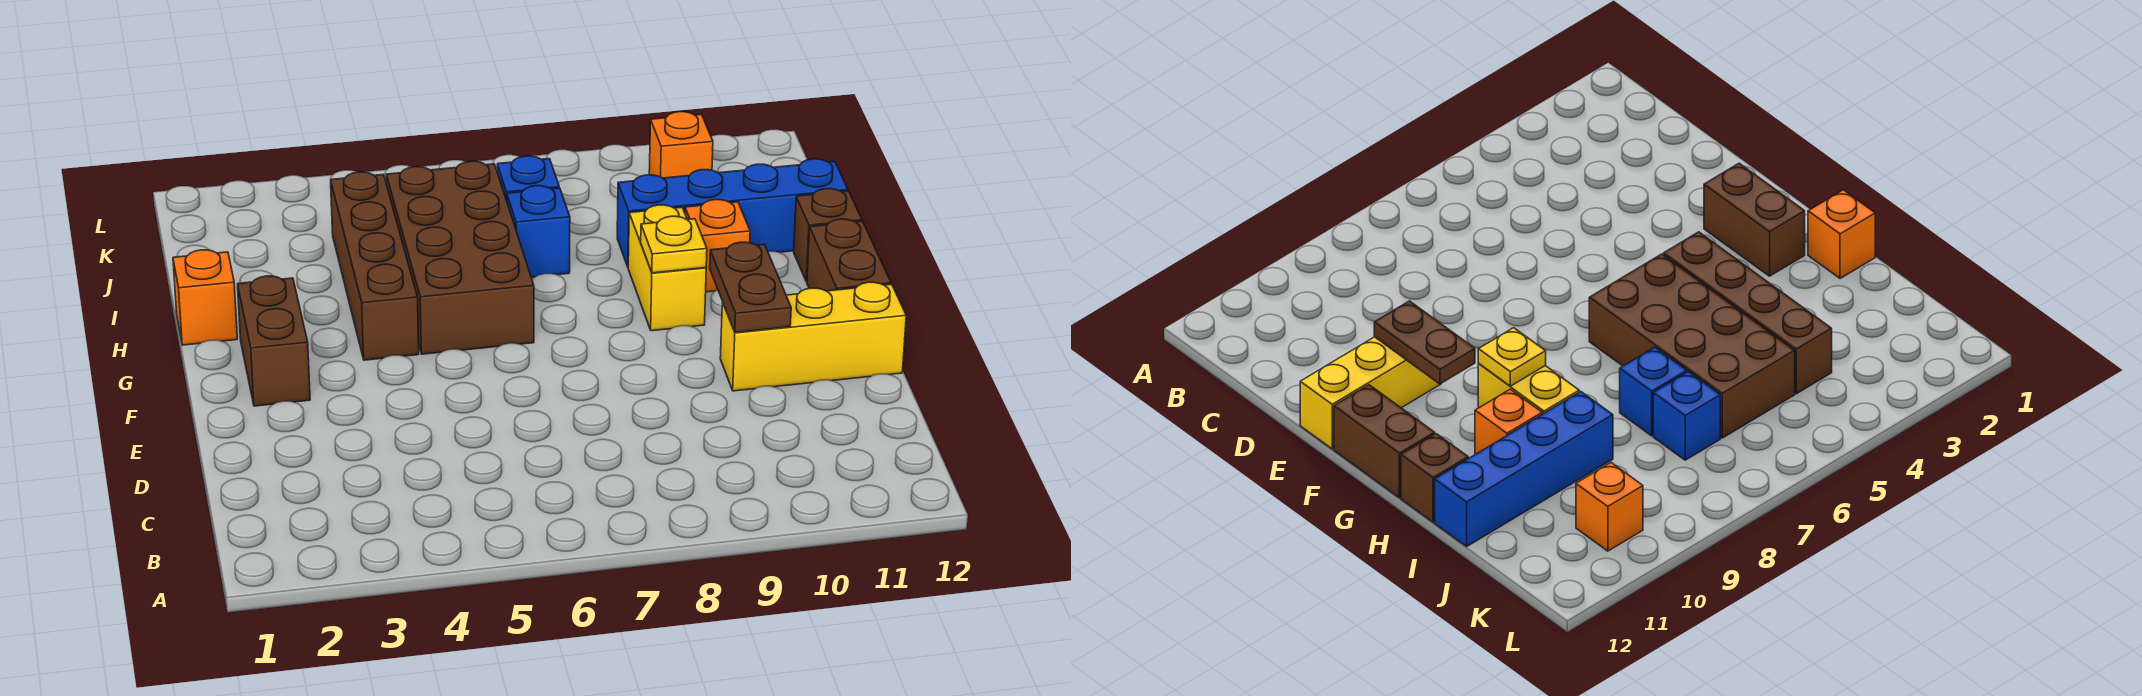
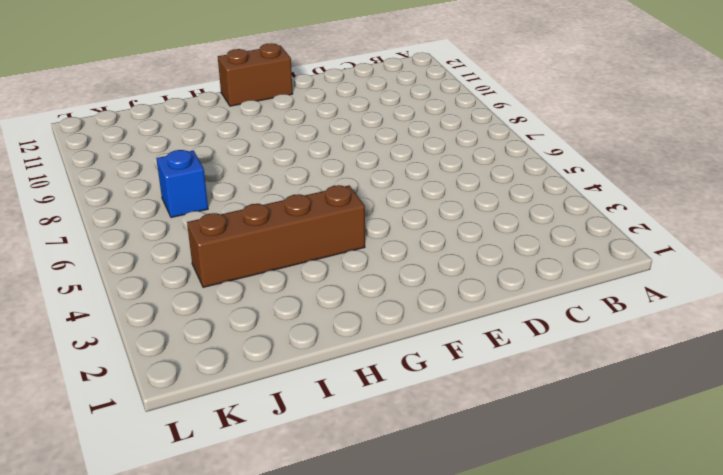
none -> yellow 1x3 brick [720,282,906,391]
none -> brown 1x2 brick [238,276,310,406]
none -> brown 2x4 brick [386,161,534,354]

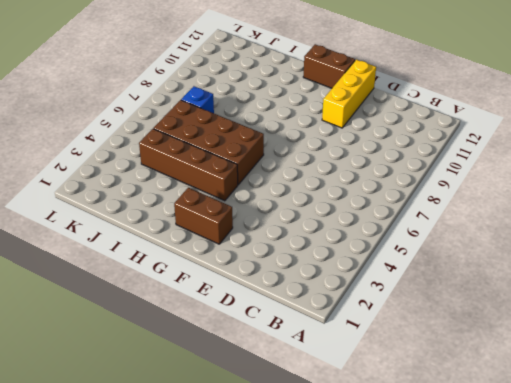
none -> yellow 1x2 brick [628,205,706,331]
none -> orange 1x1 brick [173,250,237,345]
none -> orange 1x1 brick [685,200,750,292]

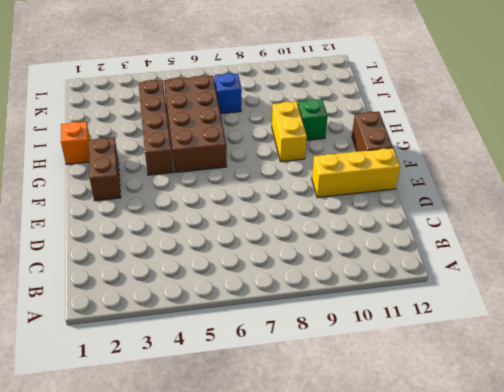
green 1x1 brick [298,99,328,140] -> orange 1x1 brick [685,200,750,292]
none -> brown 1x1 brick [794,189,862,282]
none -> blue 1x1 brick [507,186,570,277]
none -> blue 1x4 brick [617,159,848,267]

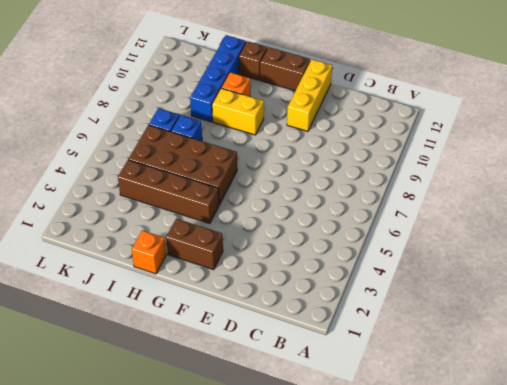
none -> orange 1x1 brick [649,112,713,178]
none -> brown 1x2 plate [710,242,791,332]
none -> yellow 1x1 plate [641,216,707,273]

